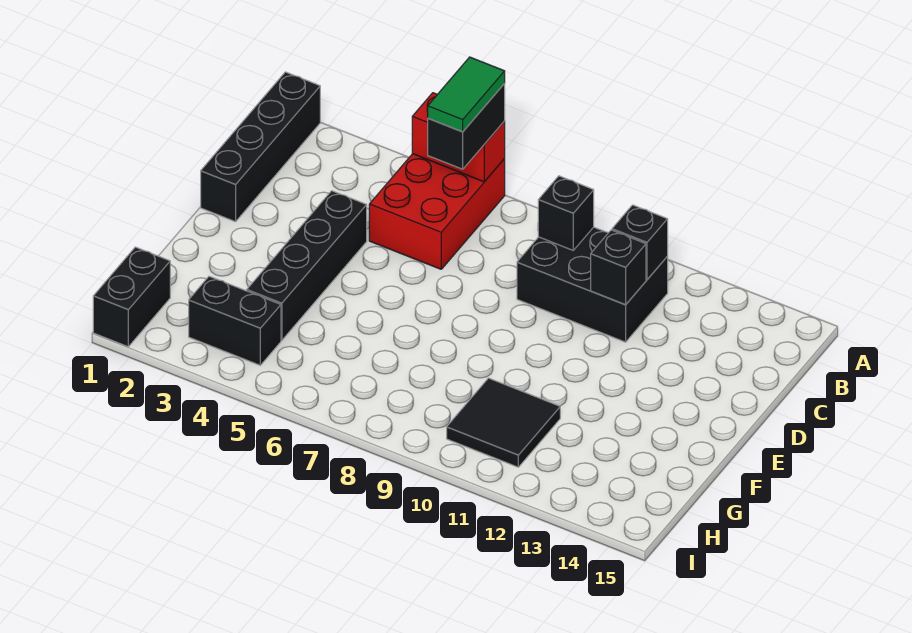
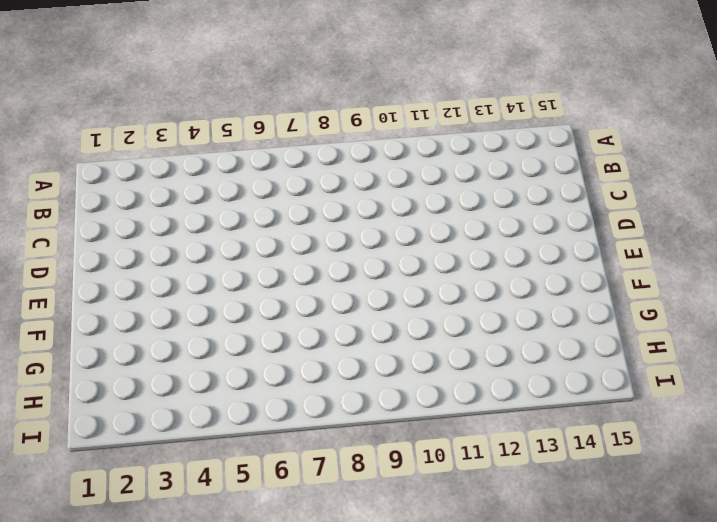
none -> black 1x4 brick [201,72,320,222]
none -> red 2x3 brick [369,154,505,269]
none -> black 2x3 brick [517,227,668,342]

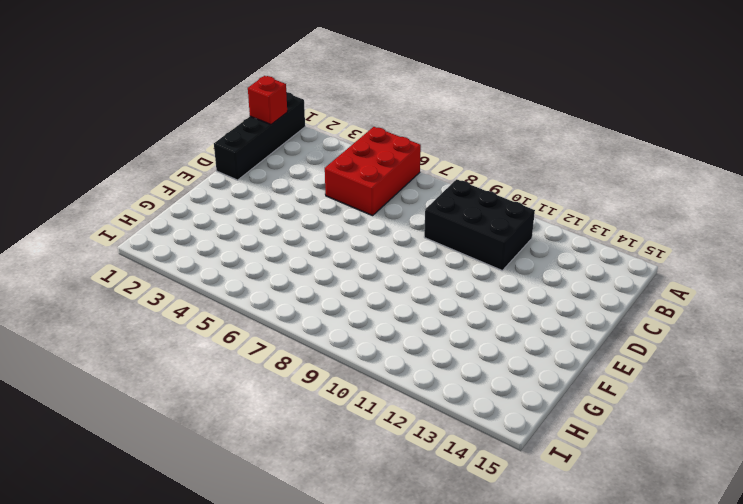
red 1x1 brick [248,76,287,124] -> none
none -> black 1x4 brick [247,191,367,340]
none -> black 2x2 tile [447,378,560,467]
none -> black 1x2 brick [93,247,170,347]

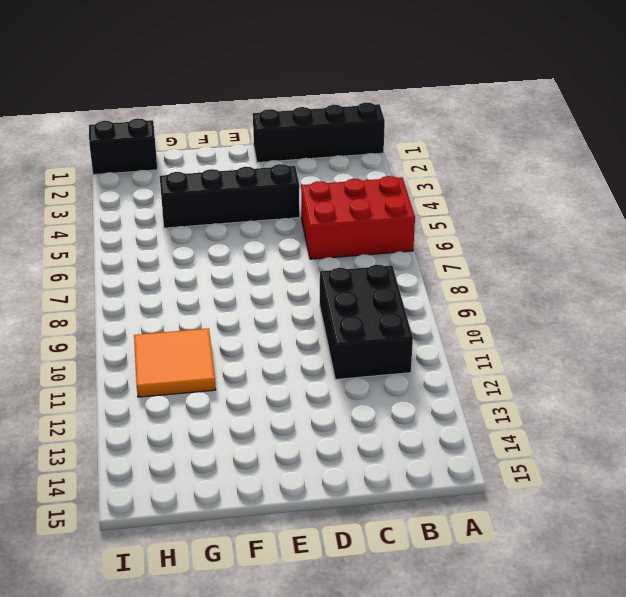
orange 2x2 tile [134,328,216,397] -> black 2x2 tile [447,378,560,467]
none -> black 1x2 brick [189,276,281,365]
none -> red 1x2 brick [412,93,505,182]
none -> black 1x1 brick [538,176,594,250]

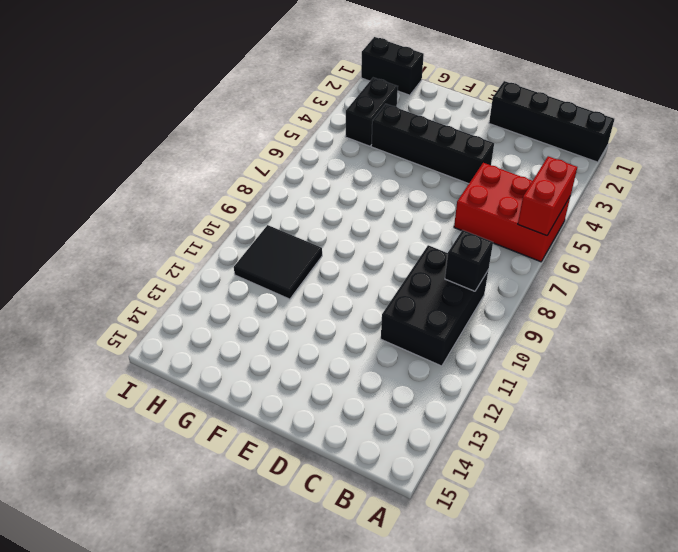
none -> black 1x1 brick [612,205,668,279]
none -> black 1x1 brick [591,230,646,305]
none -> black 1x2 brick [428,84,505,169]

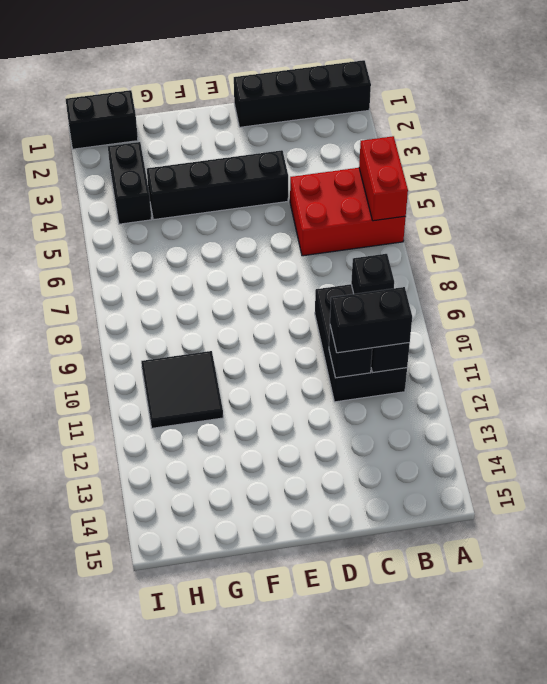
black 1x2 brick [330,287,412,353] -> black 1x2 brick moved to [428,84,505,169]
none -> green 1x2 tile [428,57,505,132]

